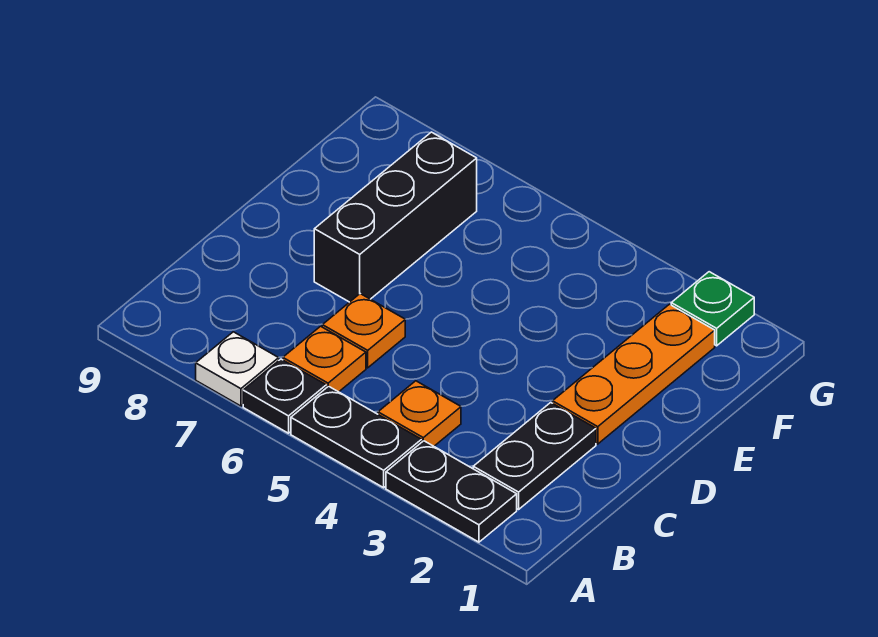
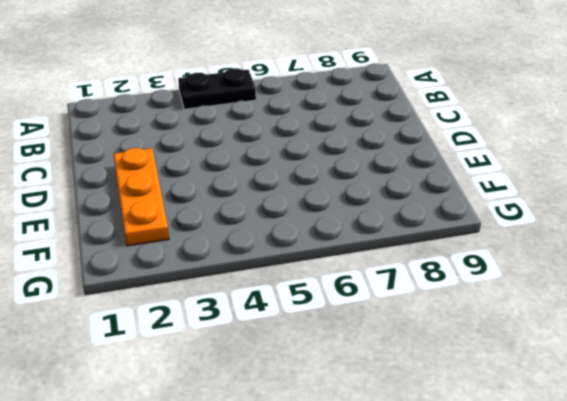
none -> black 1x2 plate [386,441,517,542]
none -> black 1x1 plate [243,359,326,433]

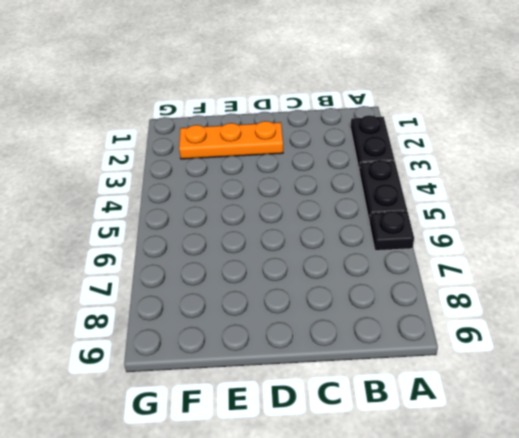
none -> white 1x1 plate [196,332,279,406]
none -> black 1x2 plate [473,403,596,509]

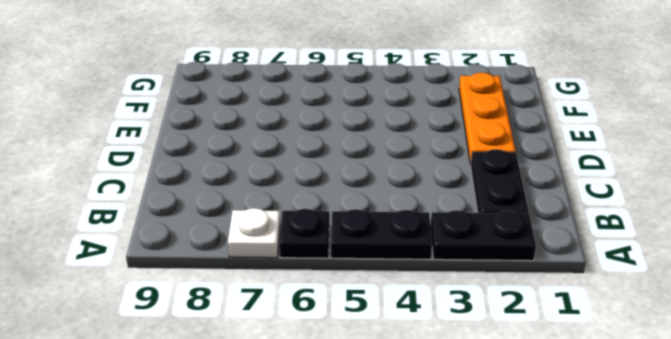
none -> orange 1x1 plate [378,381,461,446]
none -> orange 1x1 plate [283,326,366,392]

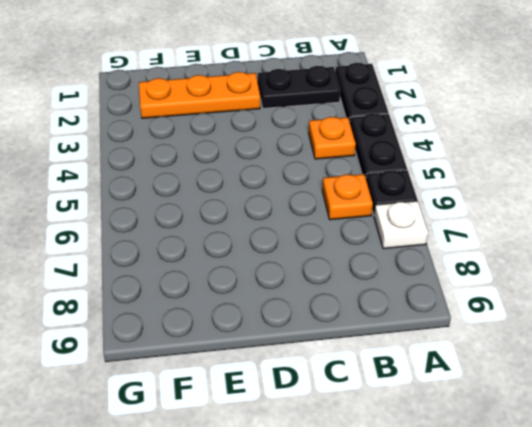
none -> orange 1x1 plate [322,294,405,368]
none -> black 1x3 brick [314,132,477,302]

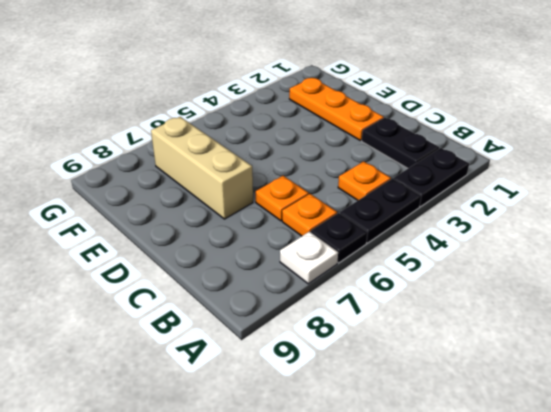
tan 1x3 brick [151,117,253,219] -> black 1x3 brick [314,132,477,302]
none -> green 1x1 plate [671,272,754,346]

